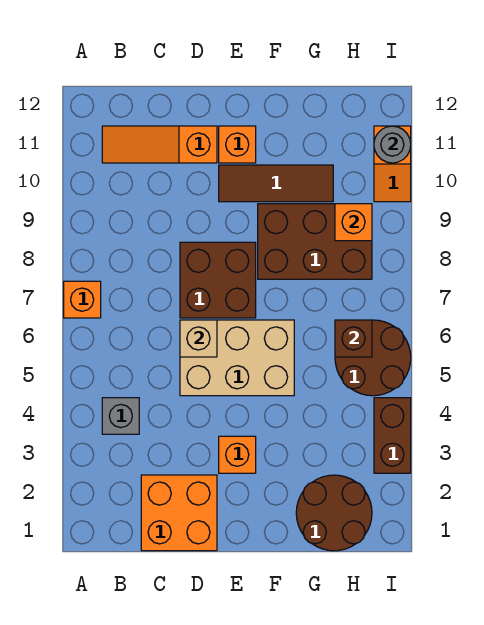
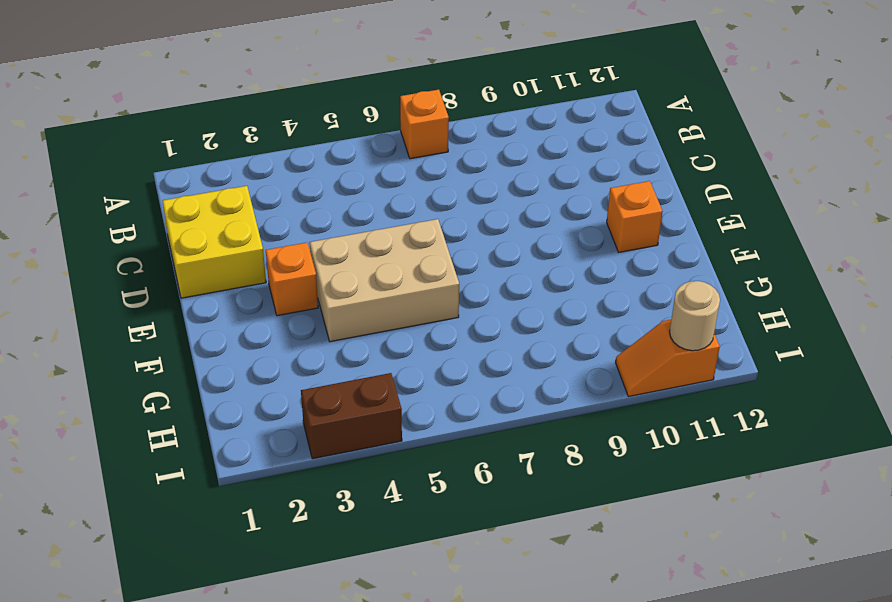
yellow 2x2 brick [163,186,266,298] -> orange 2x2 brick [141,475,217,551]
tan 2x3 brick [310,219,459,342] -> tan 2x3 brick turned to [180,320,294,396]
tan 1x1 round brick [670,281,720,351] -> grey 1x1 round brick [374,126,411,163]
none -> grey 1x1 brick [102,398,139,434]
none -> orange 1x3 slope [102,126,217,163]
none -> brown 2x2 brick [180,242,256,318]

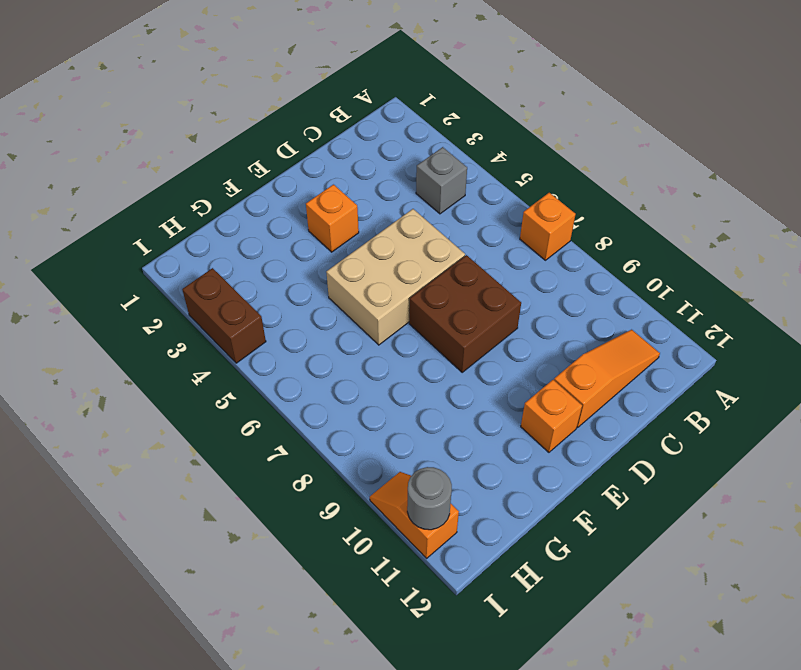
none -> orange 2x2 brick [141,475,217,551]
none -> brown 1x3 tile [219,165,333,202]
none -> brown 2x3 brick [258,204,372,279]

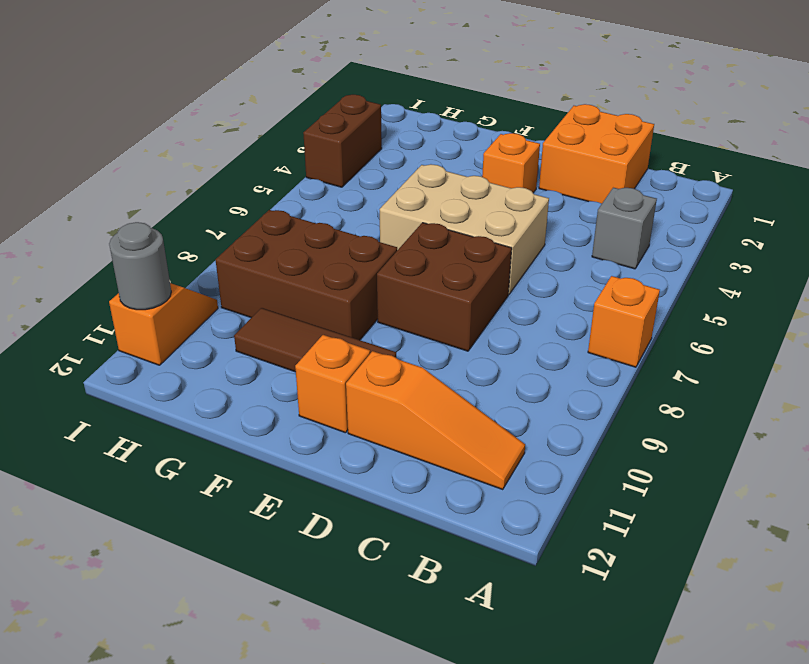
none -> brown 2x2 round brick [296,475,372,551]
none -> brown 2x2 round brick [335,320,411,396]
none -> tan 1x1 brick [180,320,217,357]

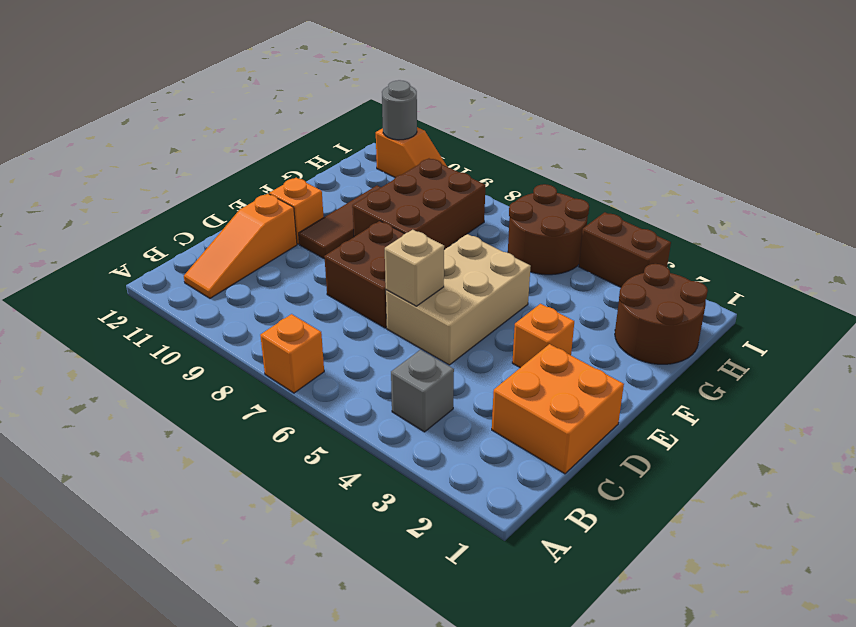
none -> brown 1x1 brick [335,320,372,357]
none -> orange 1x1 brick [335,204,372,241]

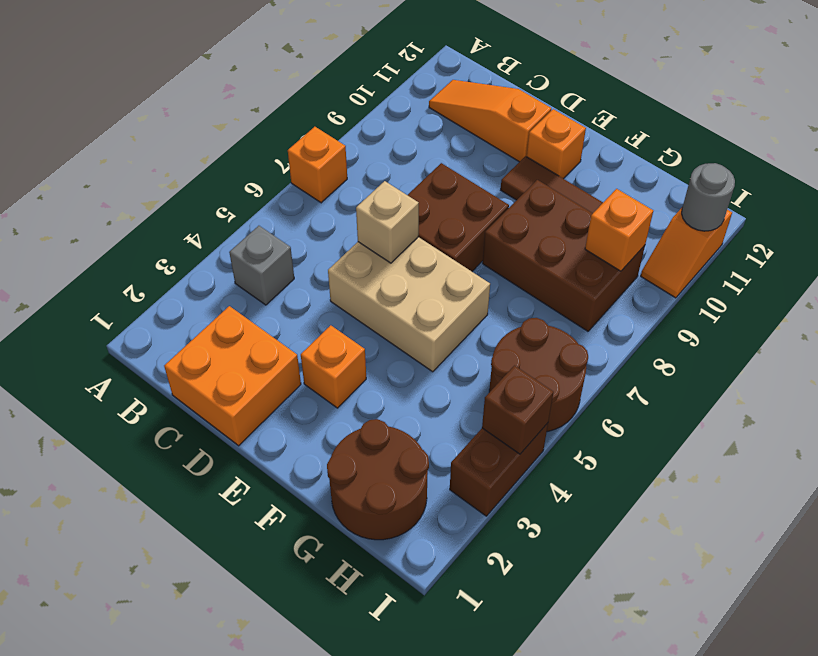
brown 1x1 brick [482,366,553,454] -> brown 1x1 brick moved to [335,320,372,357]

